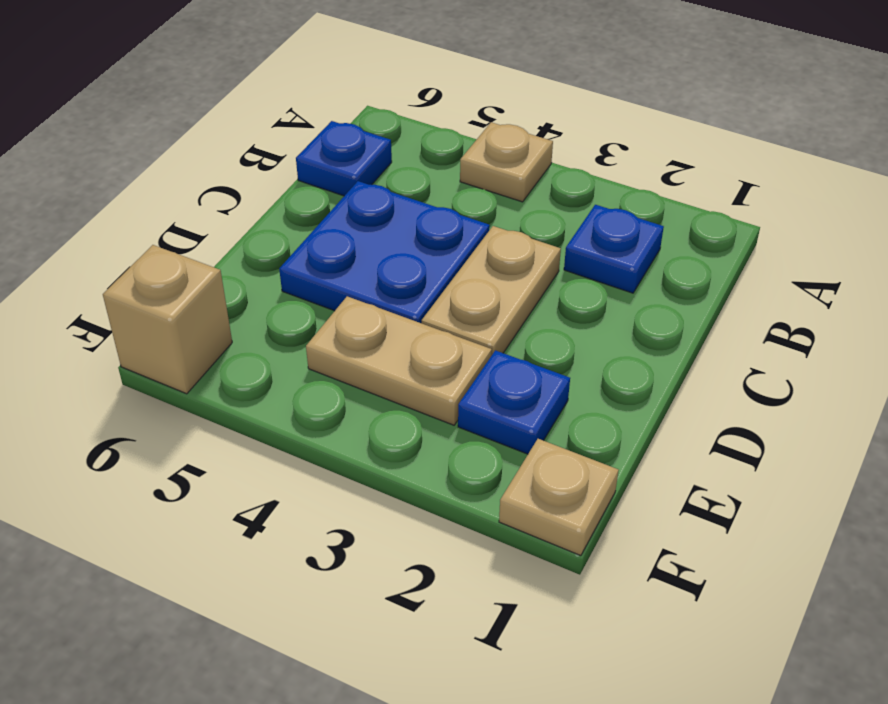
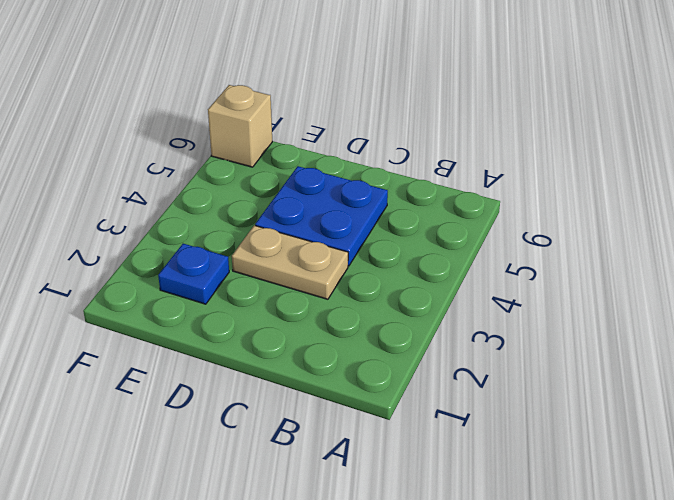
none -> tan 1x1 plate [460,122,553,202]
none -> blue 1x1 plate [564,205,664,293]

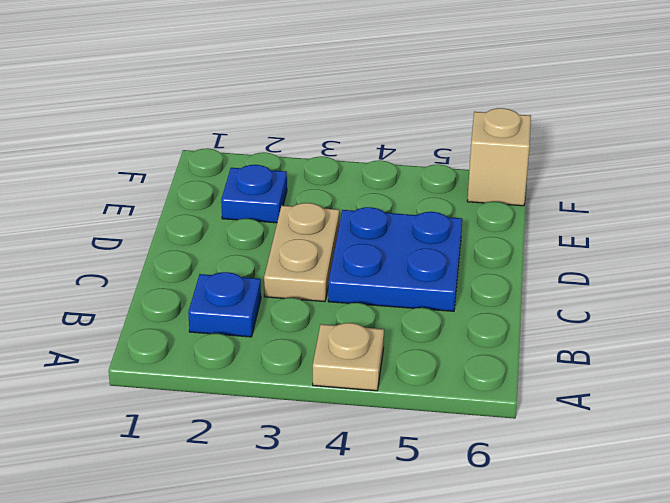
none -> blue 1x1 plate [296,121,392,196]
none -> tan 1x2 plate [306,296,492,425]

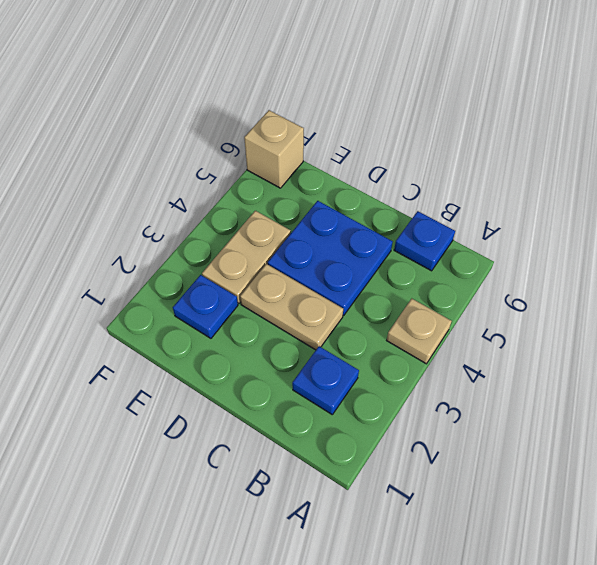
none -> tan 1x1 plate [499,439,619,556]

